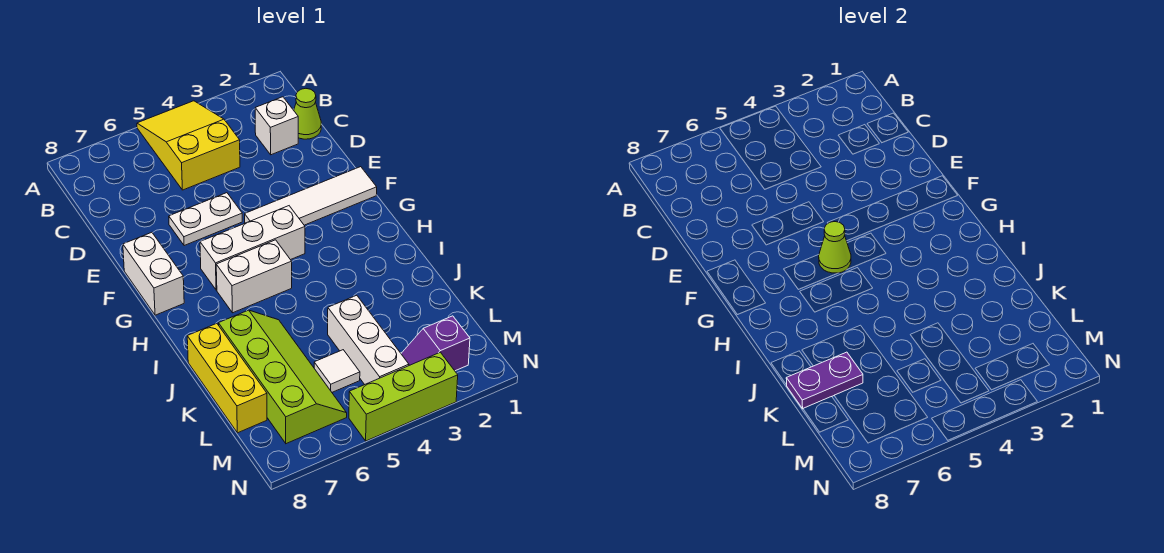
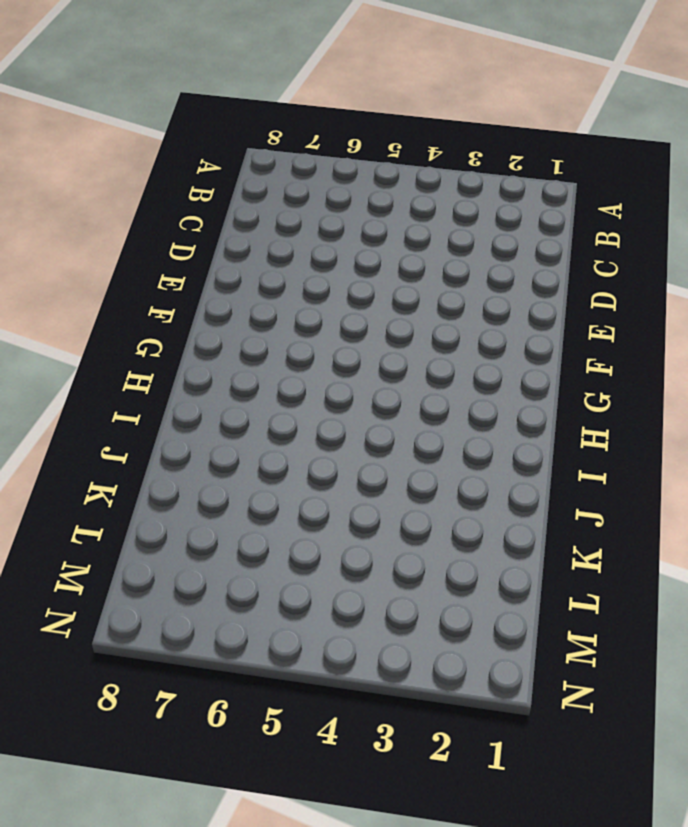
none -> yellow 2x3 slope [137,101,240,190]
none -> lime 1x1 cone [294,89,321,139]
none -> white 1x1 brick [255,97,298,155]

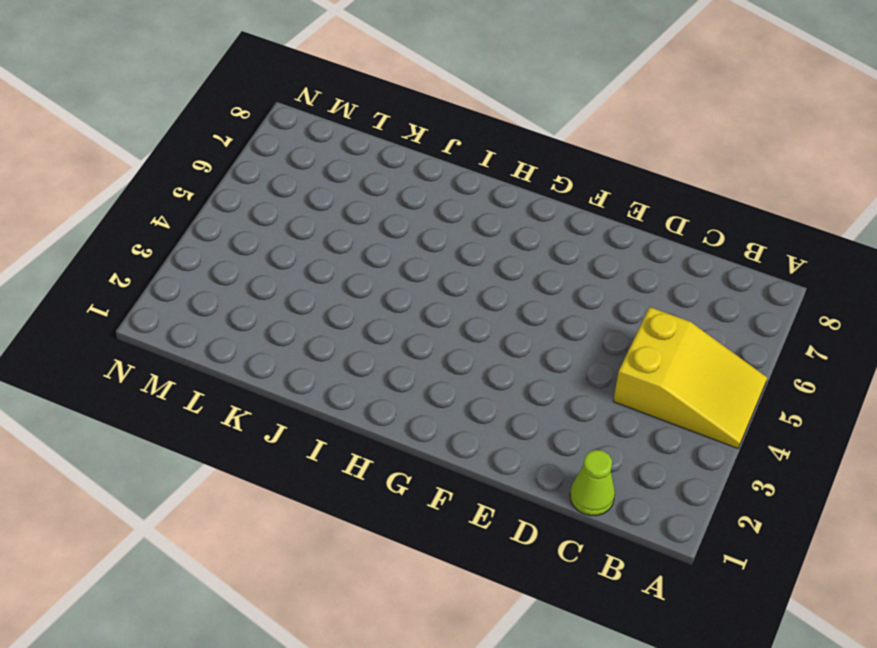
none -> white 1x1 brick [255,97,298,155]
none -> white 1x2 plate [169,193,242,246]
none -> white 1x4 tile [245,167,377,225]

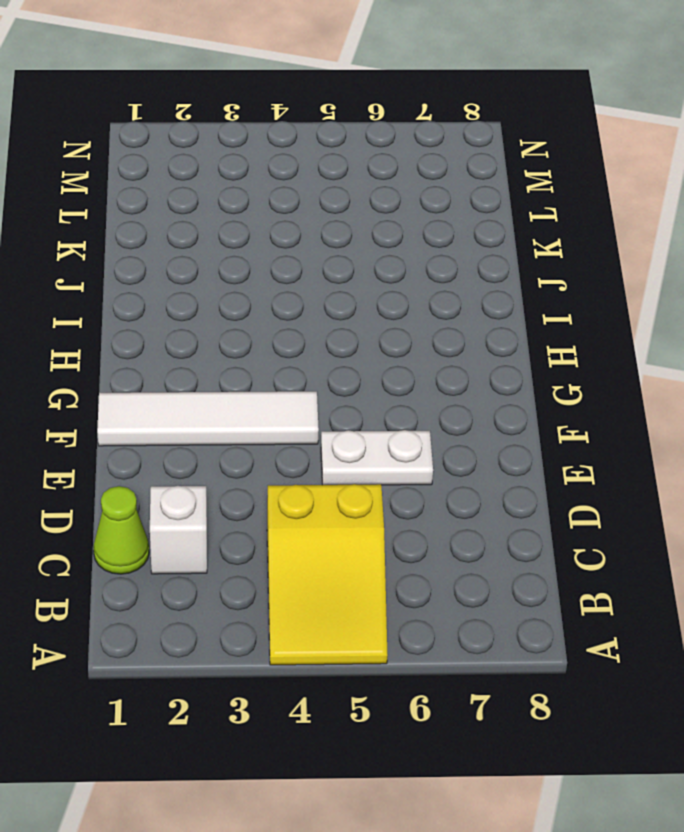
none -> white 1x2 brick [123,232,184,315]
none -> white 1x3 brick [200,206,305,290]
none -> white 1x2 brick [216,240,292,313]

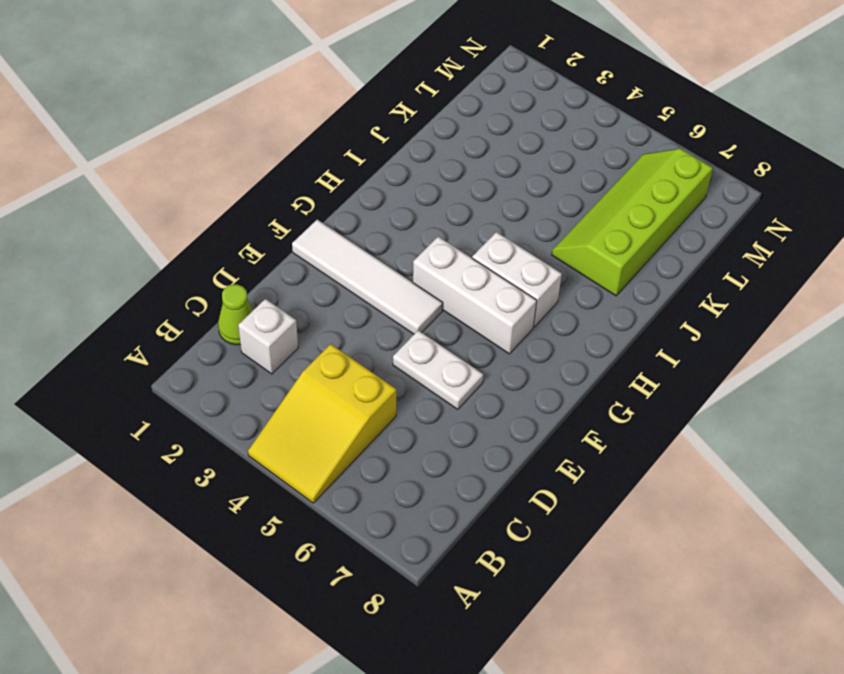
none -> white 1x2 brick [123,232,184,315]
none -> yellow 1x3 brick [187,324,267,433]
none -> white 1x3 brick [328,295,409,385]

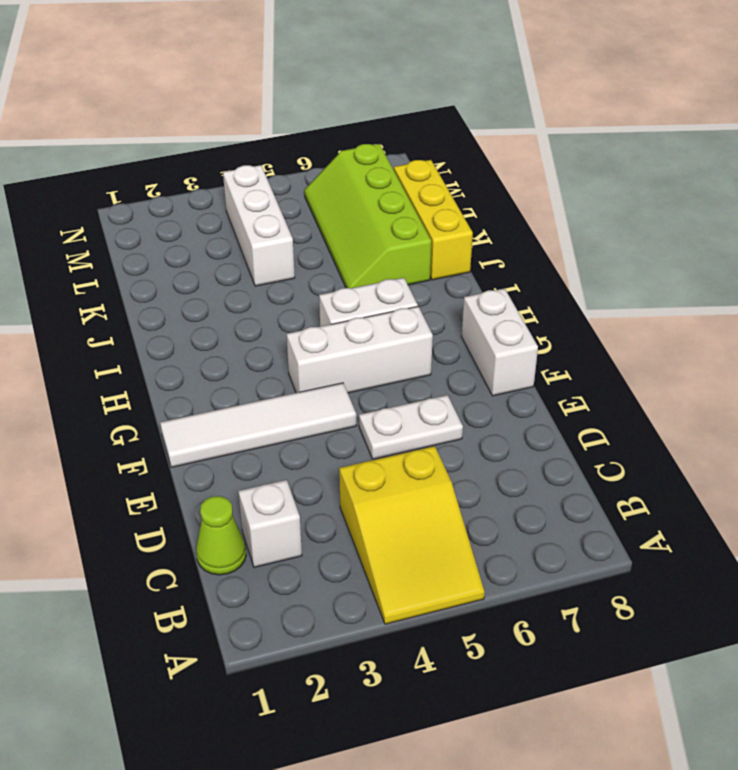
none -> white 1x1 tile [314,350,360,392]
none -> purple 1x2 slope [401,316,470,371]
none -> lime 1x3 brick [349,352,458,441]

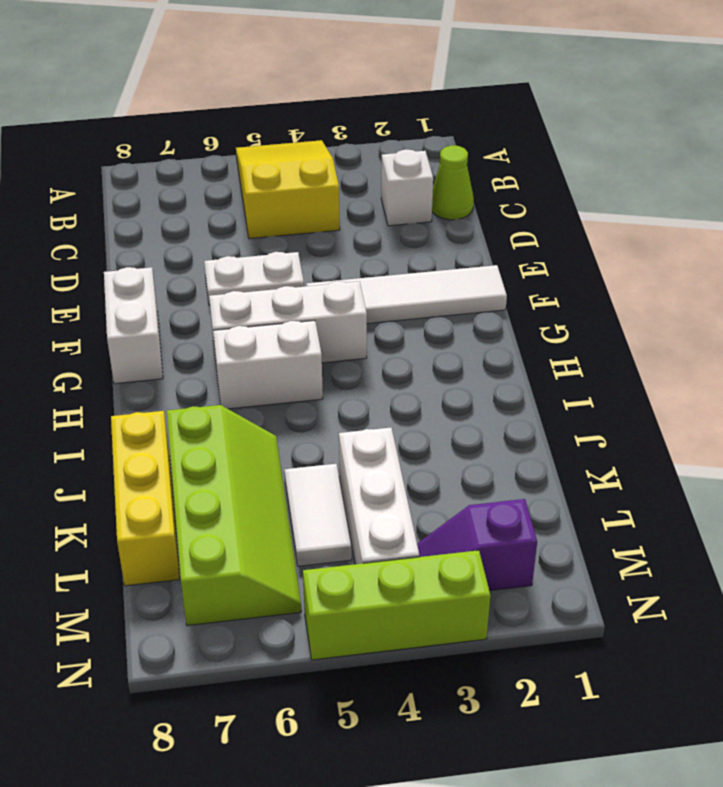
white 1x2 tile [284,464,352,566] -> white 1x1 tile [314,350,360,392]
none -> lime 1x1 cone [819,222,851,273]
none -> purple 1x2 plate [786,352,863,409]

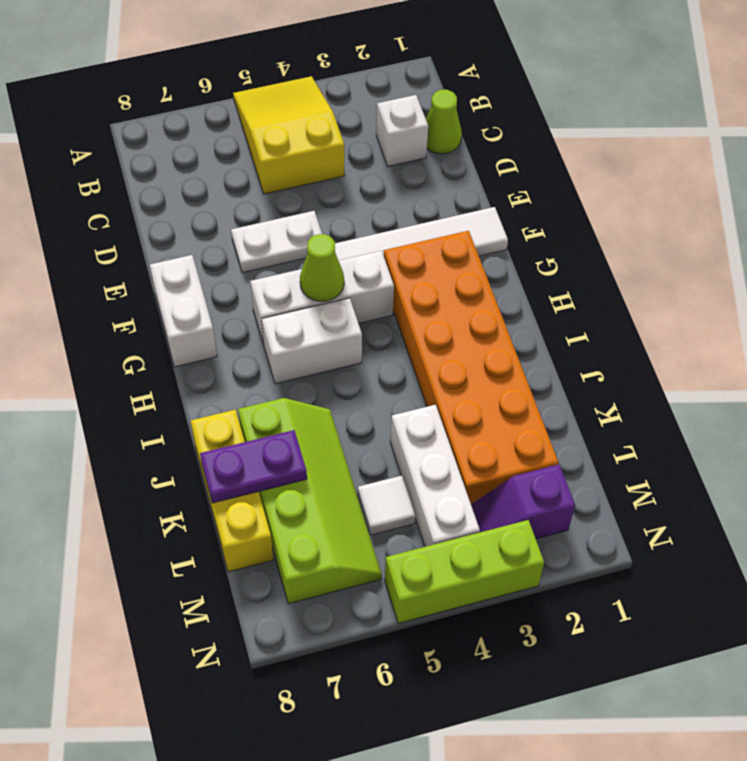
orange 2x6 brick [384,231,559,504] -> none

